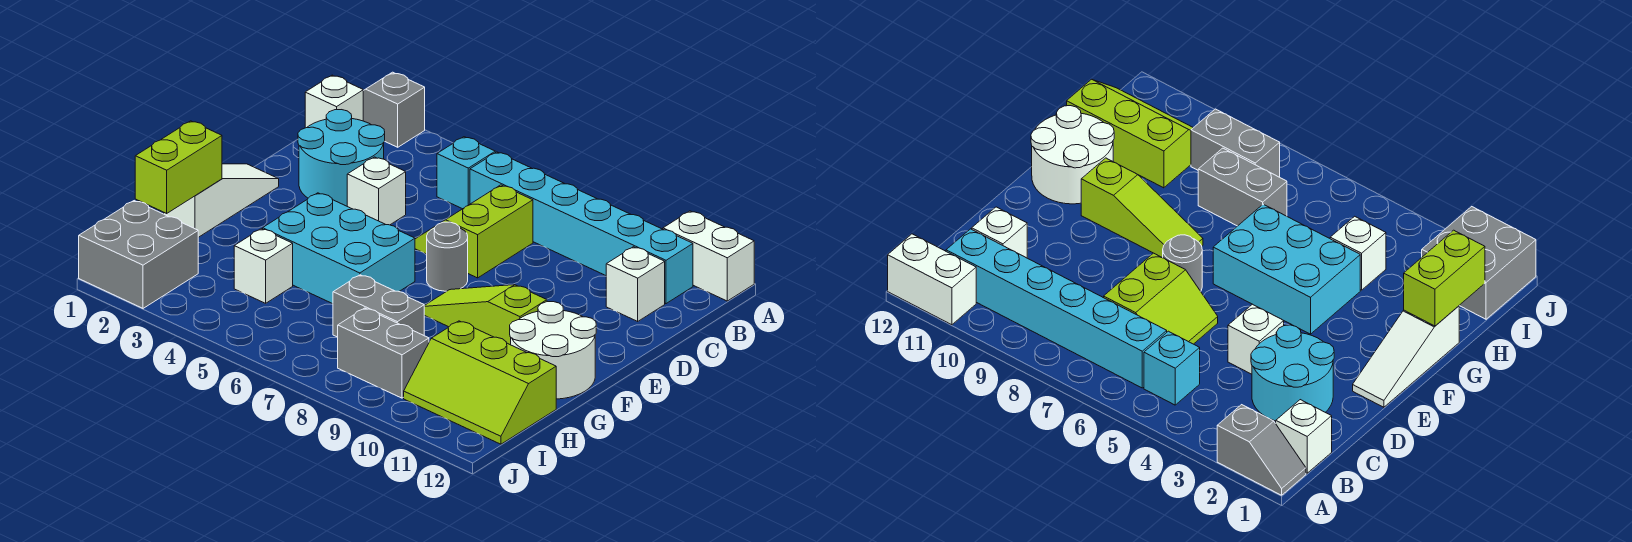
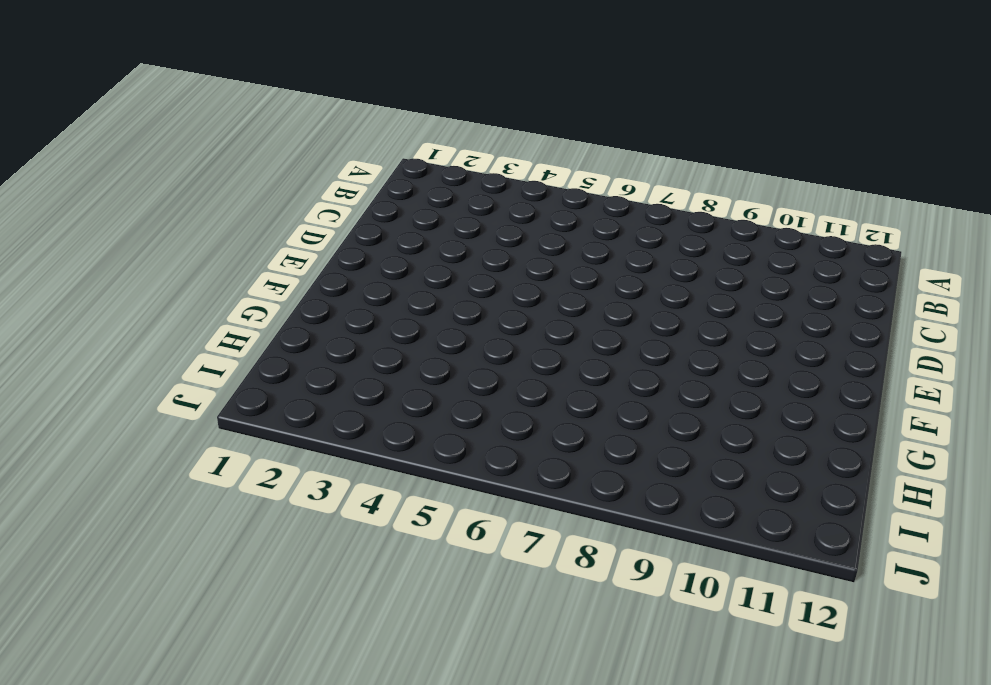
none -> grey 1x2 slope [363,72,425,147]
none -> white 1x2 brick [663,211,754,301]
none -> white 1x1 brick [305,75,363,128]

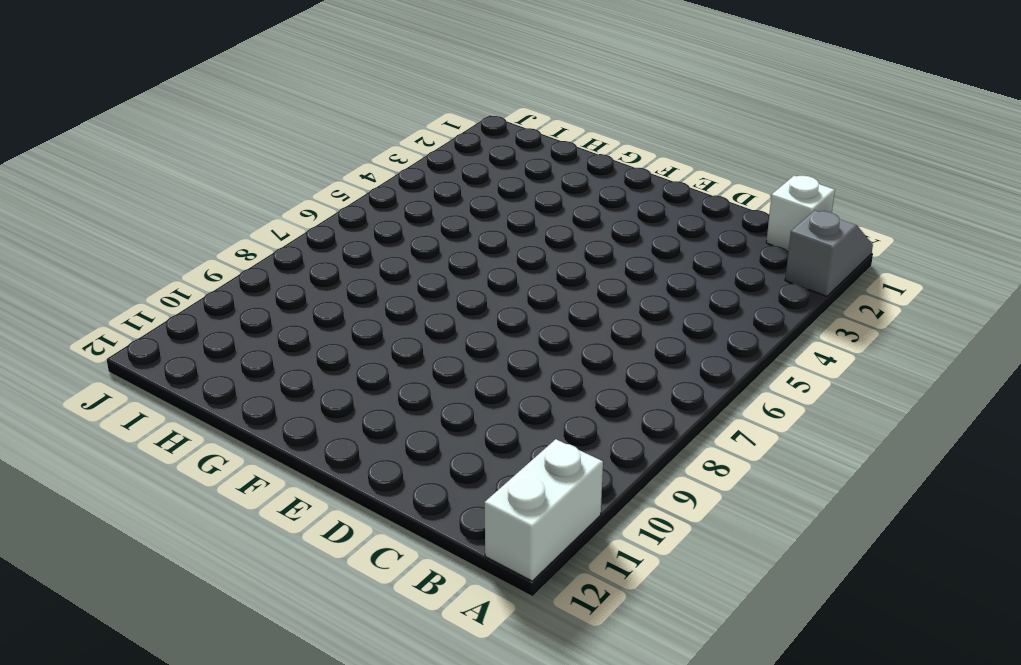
none -> cyan 1x1 brick [437,137,495,209]
none -> cyan 1x6 brick [470,152,693,304]
none -> cyan 2x2 round brick [298,110,385,206]

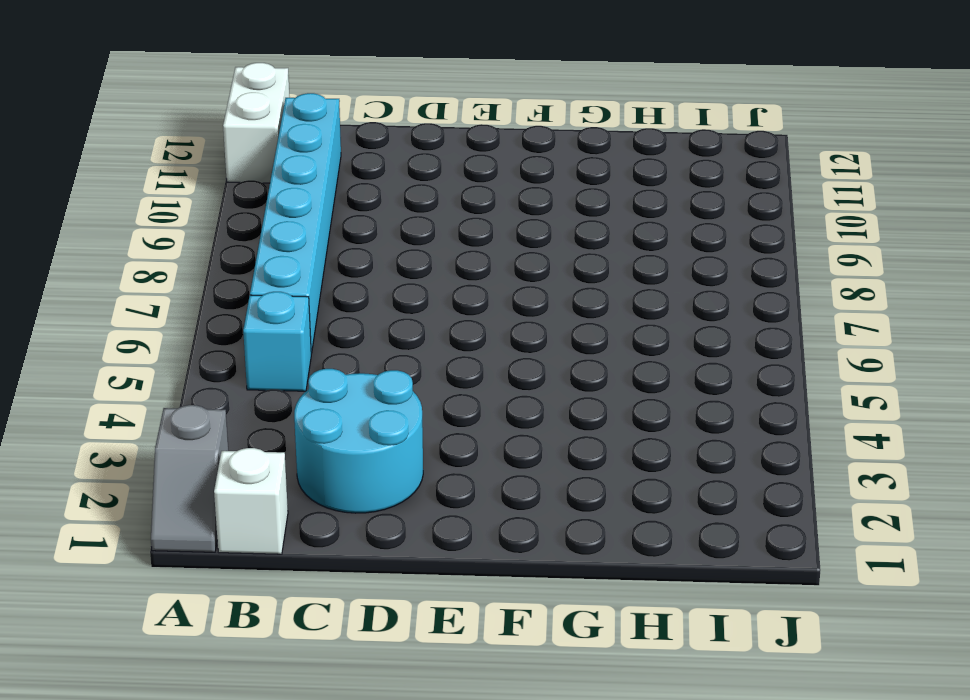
none -> lime 2x2 slope [415,185,533,278]
none -> white 1x1 brick [606,247,665,321]
none -> white 1x1 brick [347,157,406,225]

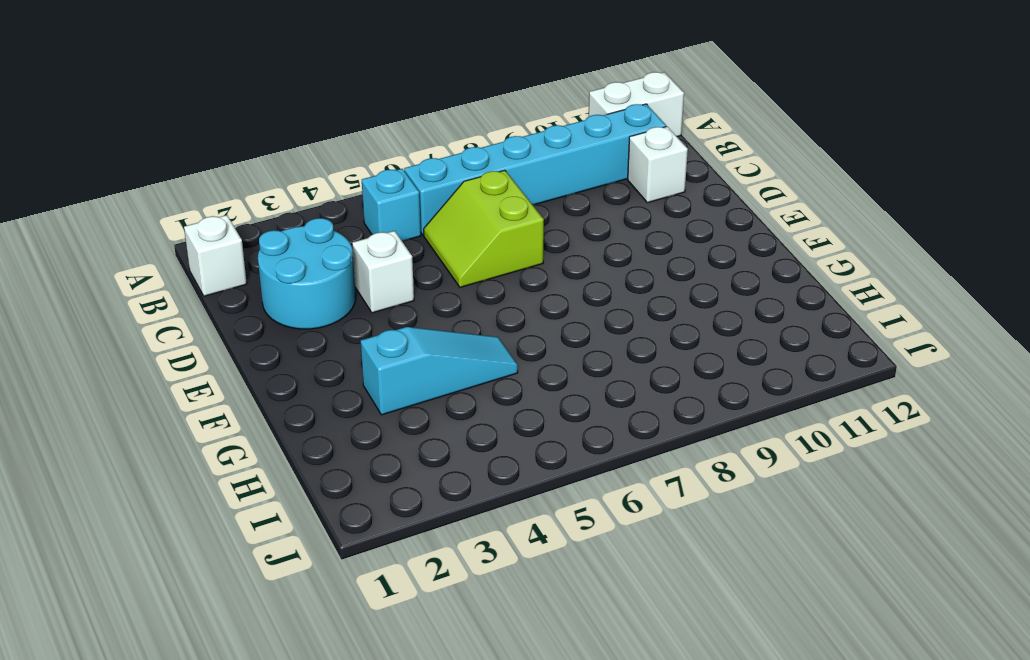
cyan 1x3 slope [361,327,518,415] -> cyan 2x3 brick [263,193,415,304]
none -> grey 1x2 slope [363,72,425,147]
none -> white 1x3 slope [164,164,279,237]
none -> grey 1x1 round brick [427,222,468,291]

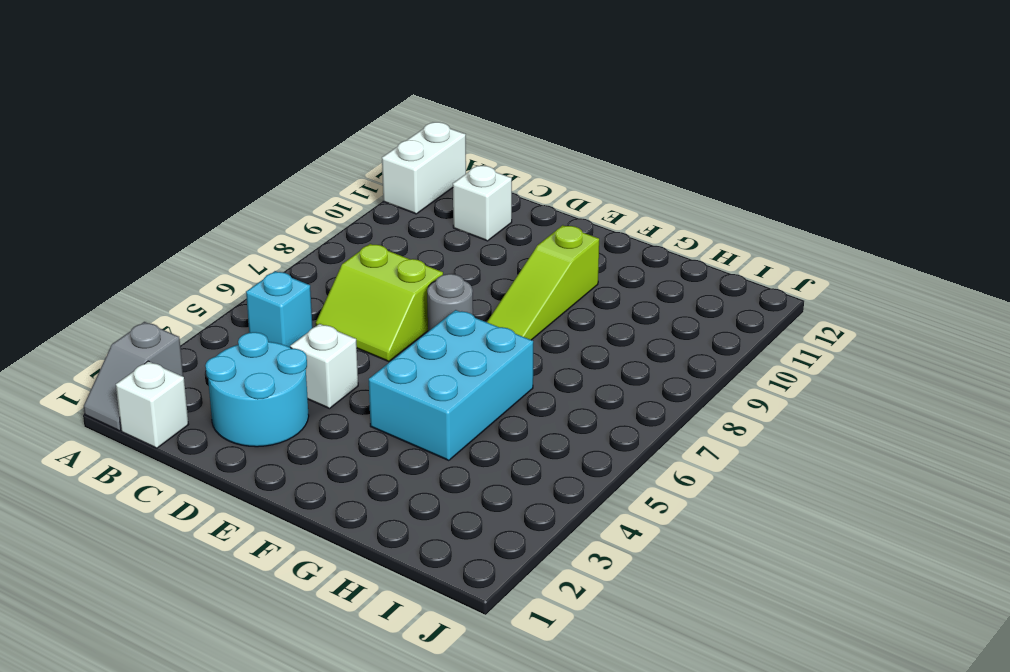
none -> cyan 1x6 brick [470,152,693,304]
none -> white 1x3 slope [164,164,279,237]
none -> white 2x2 round brick [510,302,596,399]

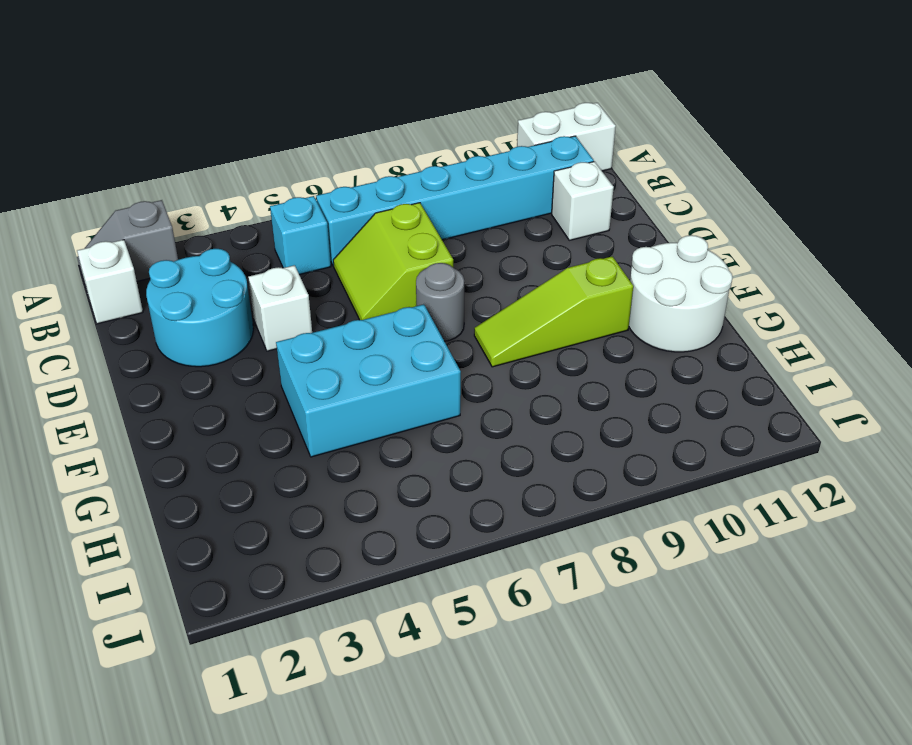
none -> white 1x3 slope [164,164,279,237]
none -> white 1x1 brick [234,229,293,303]
none -> grey 1x2 brick [333,275,424,337]

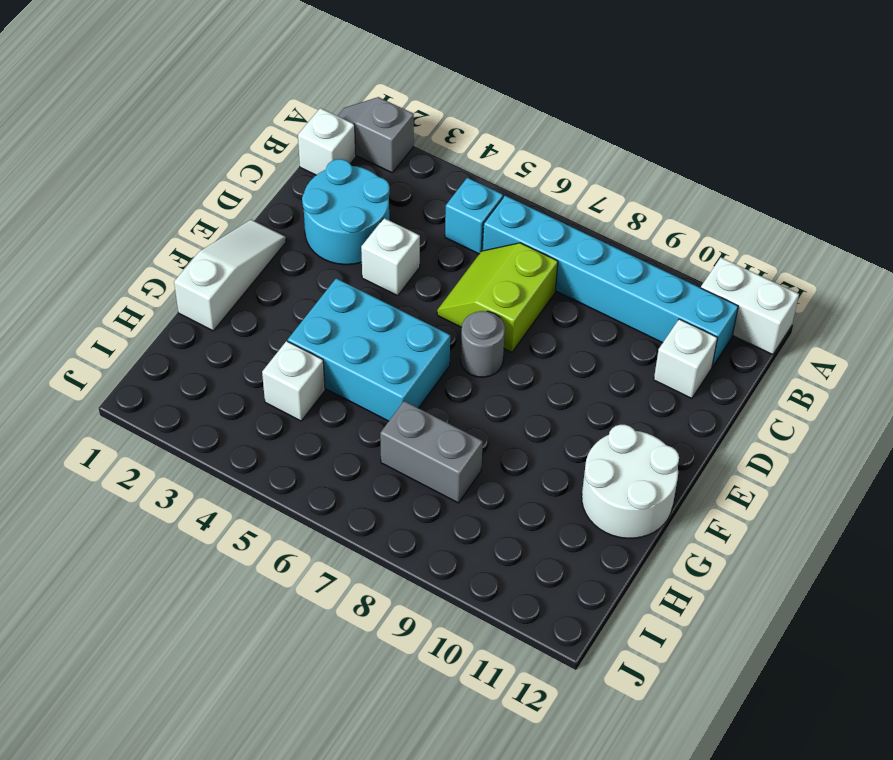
none -> lime 1x3 slope [424,285,547,345]
none -> lime 2x3 slope [404,321,556,444]
none -> grey 2x2 brick [79,201,198,308]

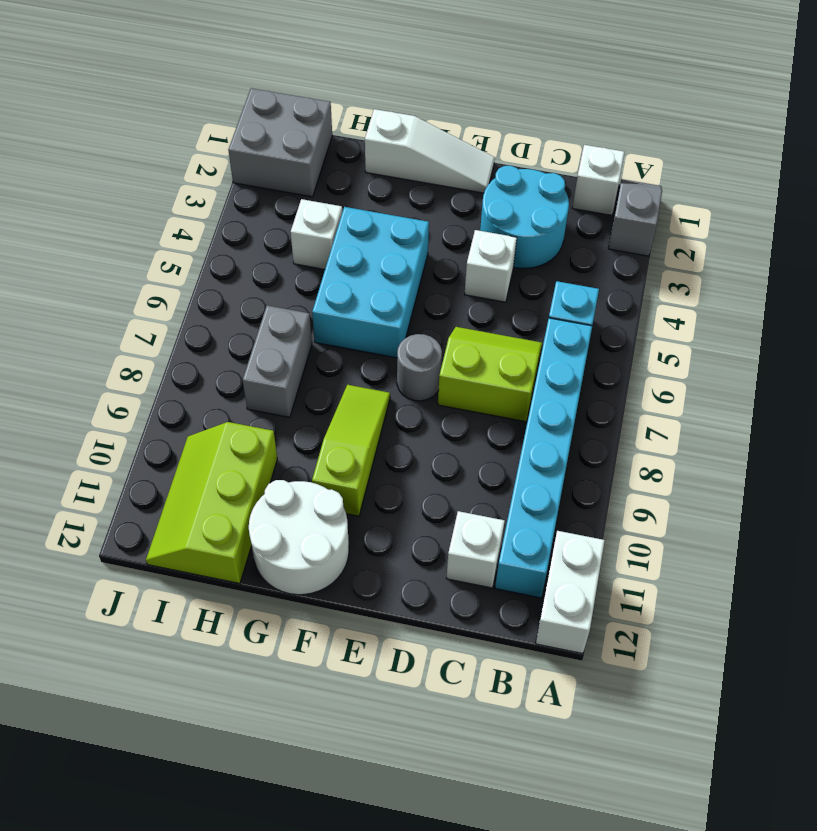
none -> grey 1x2 brick [338,308,429,398]
none -> lime 1x2 brick [135,121,222,213]

